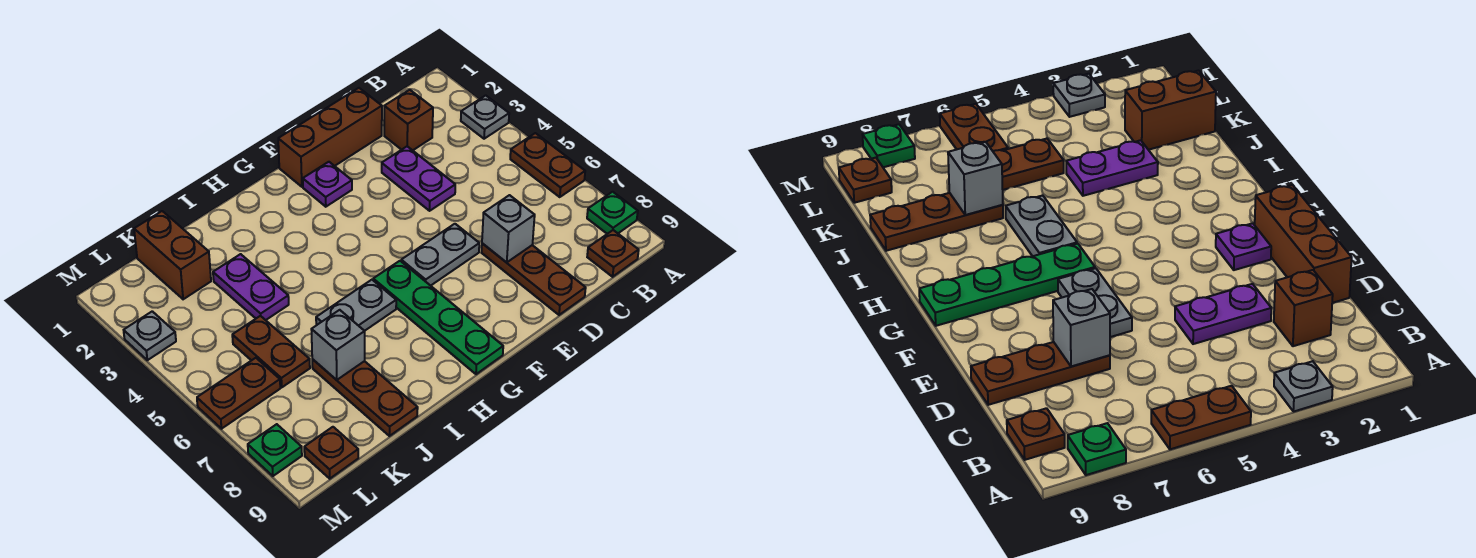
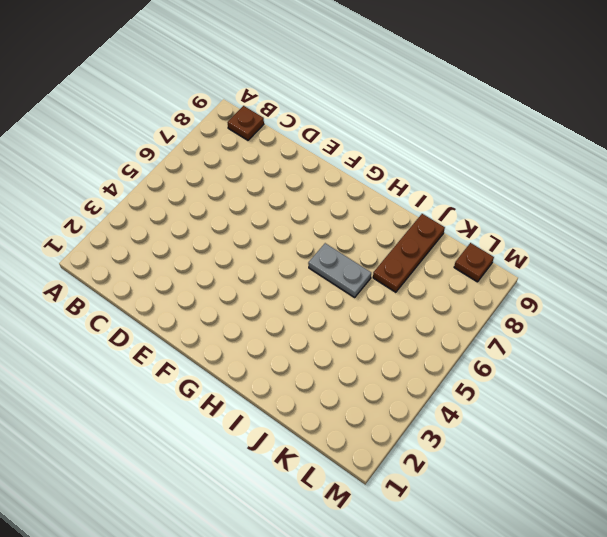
none -> grey 1x1 plate [461,95,509,139]
none -> brown 1x2 plate [510,133,585,197]
none -> green 1x1 plate [587,192,638,234]

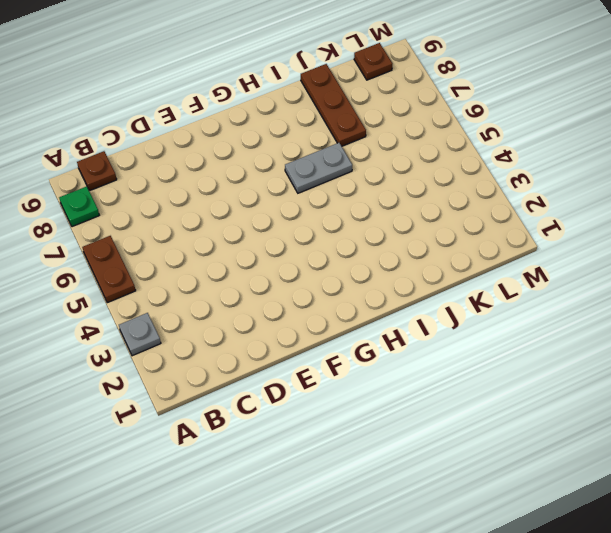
none -> brown 1x1 brick [384,90,433,150]
none -> brown 1x3 brick [278,88,382,187]
none -> purple 1x2 plate [382,146,455,211]

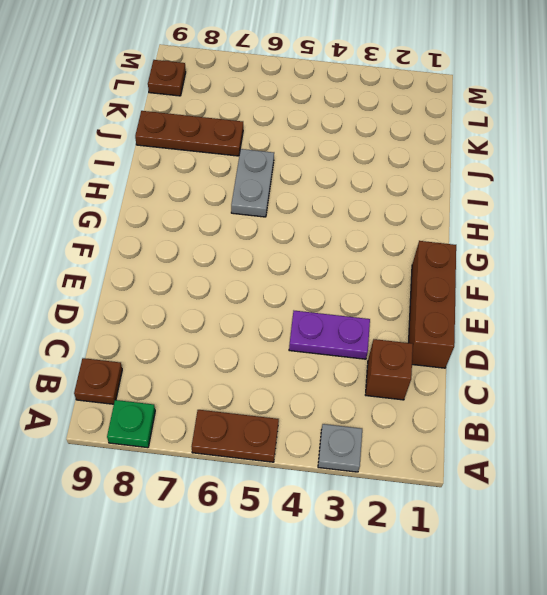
none -> brown 1x3 plate [481,243,586,315]
none -> grey 1x2 plate [401,224,479,286]
none -> purple 1x1 plate [303,162,352,207]

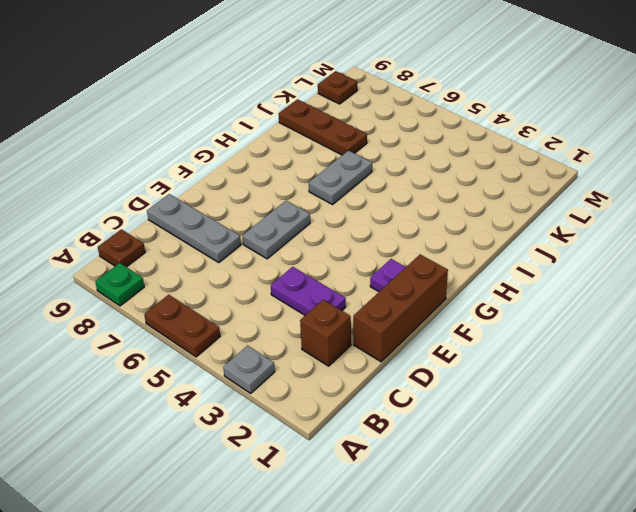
grey 1x3 plate [147,194,241,263] -> brown 1x3 plate [481,243,586,315]
none -> green 1x4 plate [373,261,503,374]
none -> purple 1x2 plate [213,254,289,320]
none -> brown 1x2 brick [134,211,211,299]

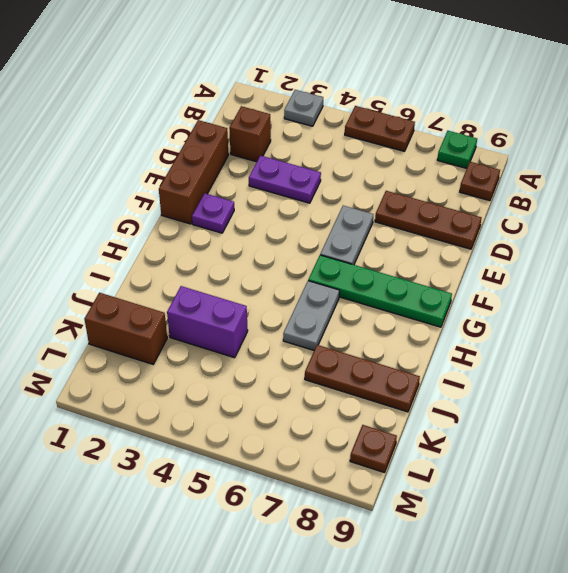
purple 1x2 brick [167,286,248,358] -> purple 1x2 plate [213,254,289,320]
none -> brown 1x2 plate [232,316,310,387]
none -> brown 1x2 plate [197,358,280,429]
none -> grey 1x1 plate [124,311,176,360]

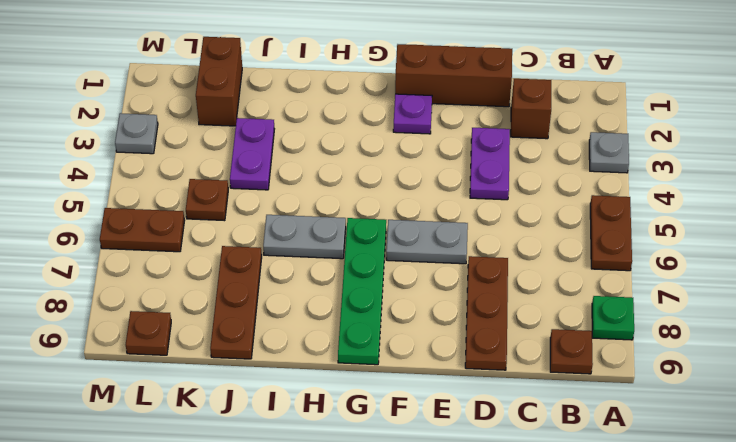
brown 1x1 plate [186,179,228,221] -> brown 1x2 plate [232,316,310,387]
none -> green 1x1 plate [248,424,302,476]
none -> grey 1x1 brick [482,195,535,262]
none -> grey 1x1 brick [311,310,365,380]

